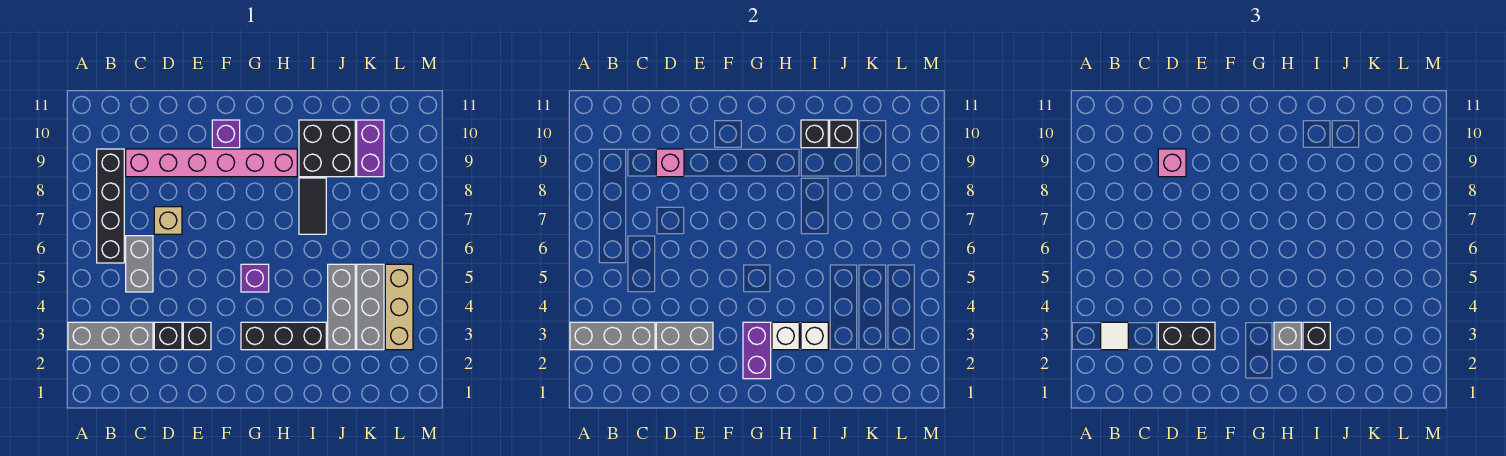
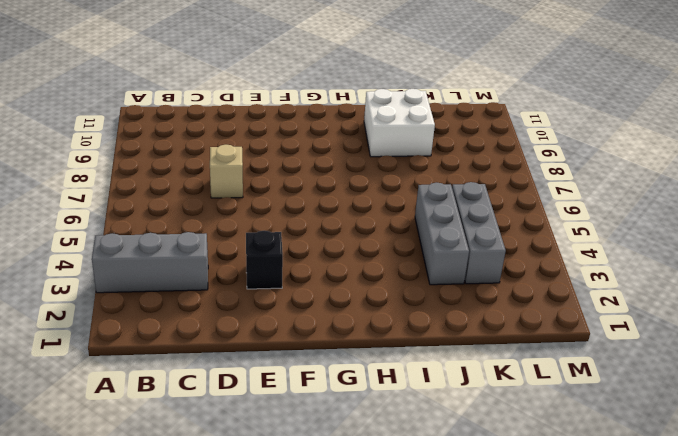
white 2x2 brick [364,89,435,157] -> black 2x2 brick [299,120,355,177]
none -> black 1x4 brick [97,149,124,263]
none -> grey 1x2 brick [126,236,153,292]
none -> pink 1x6 brick [126,149,297,177]

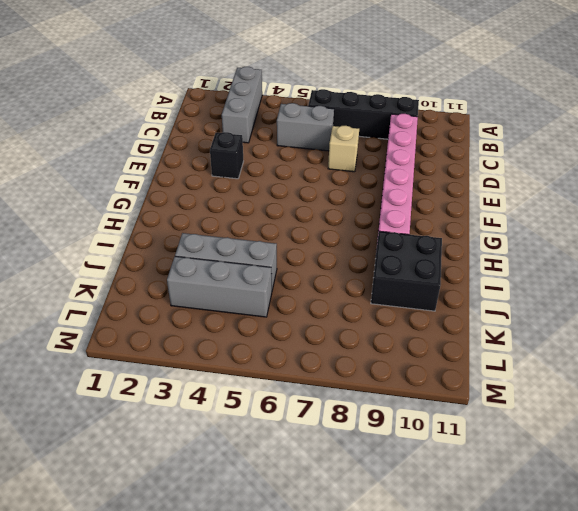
none -> black 1x1 brick [154,322,182,350]
none -> purple 1x1 brick [212,120,240,148]
none -> black 1x3 brick [241,322,326,350]

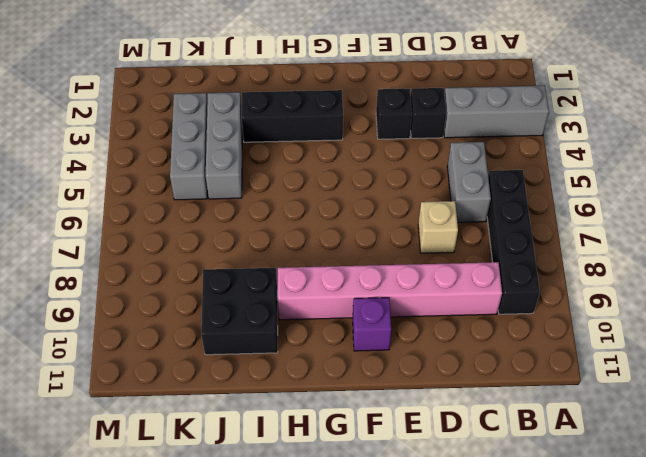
none -> purple 1x1 brick [241,264,269,292]
none -> black 1x2 tile [299,178,326,234]
none -> purple 1x2 brick [357,120,384,177]

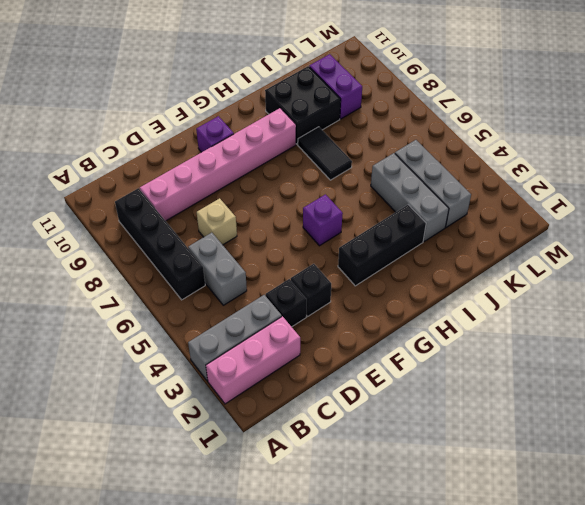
pink 1x3 brick [206,316,300,404] -> none
none -> tan 1x3 brick [385,264,413,350]
none -> grey 1x3 brick [570,322,655,350]
none -> grey 1x2 brick [656,322,713,350]

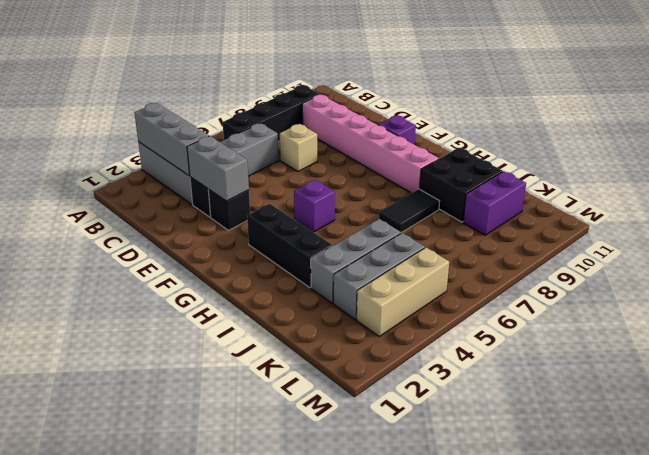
none -> pink 1x1 brick [656,149,684,177]
none -> purple 1x2 brick [743,322,771,379]
none -> white 1x1 brick [772,322,799,350]

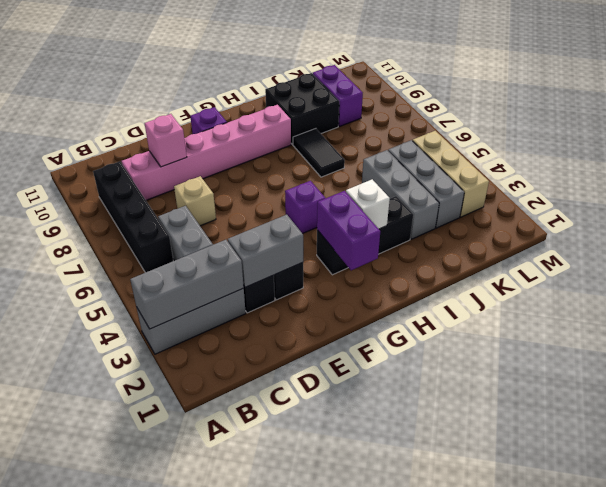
none -> white 1x1 brick [801,322,828,350]
none -> black 1x1 brick [801,120,828,148]
none -> black 1x1 brick [830,120,857,148]

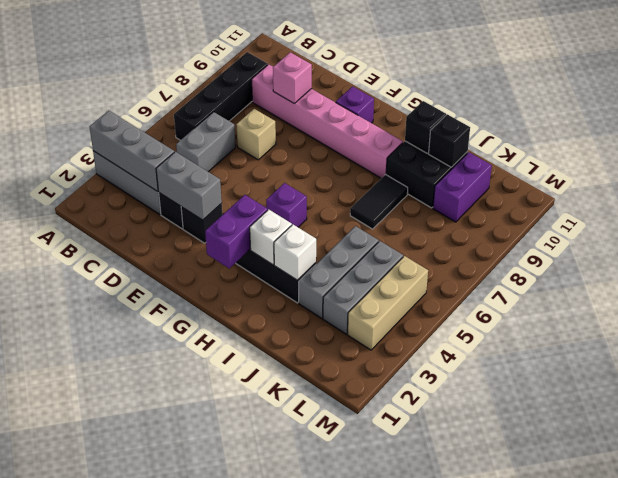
none -> white 1x1 tile [1101,322,1128,350]
none -> black 1x2 brick [1158,322,1215,350]
none -> pink 1x1 brick [1158,149,1186,177]

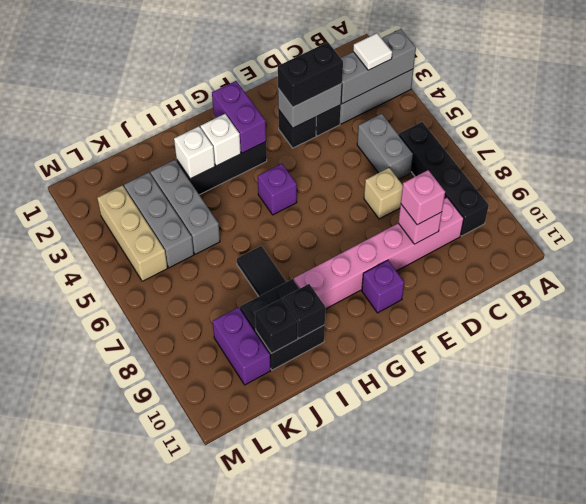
none -> grey 1x1 brick [1274,322,1301,350]
none -> black 1x1 brick [1303,322,1330,350]

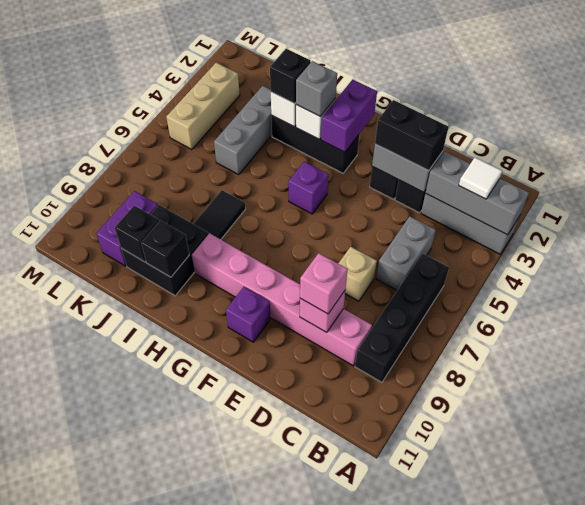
none -> grey 1x3 brick [357,264,384,350]

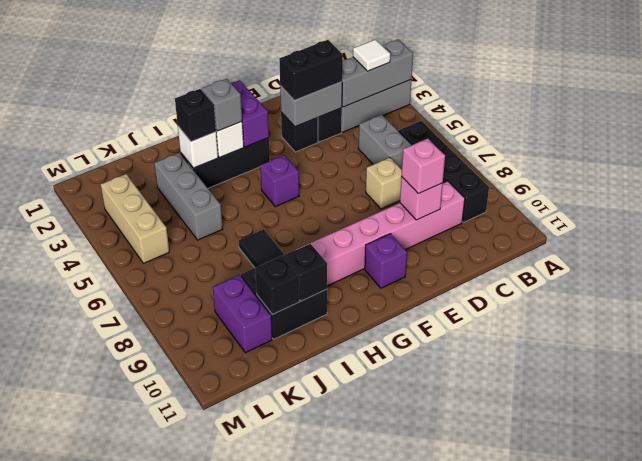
none -> grey 1x3 brick [357,264,384,350]

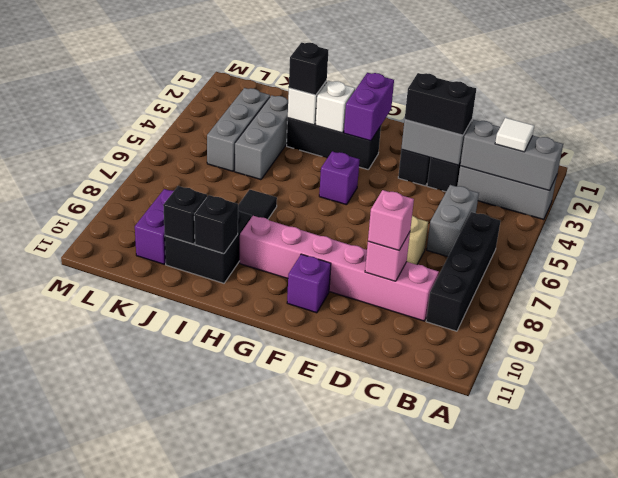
none -> tan 1x3 brick [385,264,413,350]
none -> grey 1x1 brick [1274,322,1301,350]

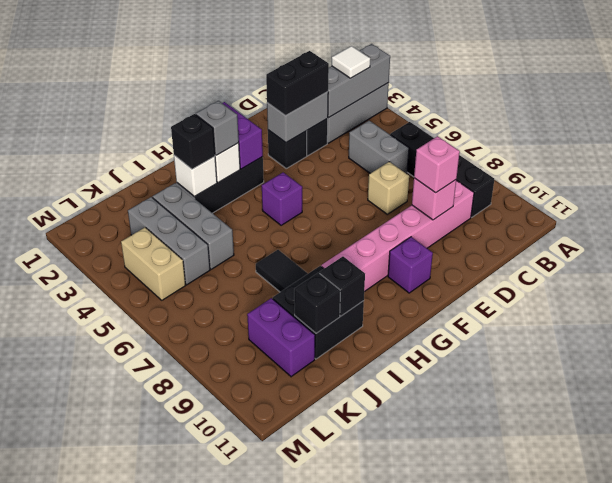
tan 1x2 brick [121,228,186,300] -> tan 1x3 brick [385,264,413,350]

